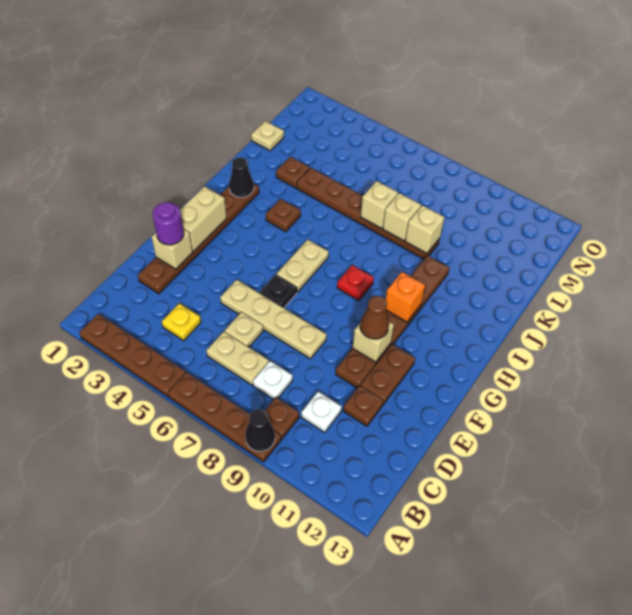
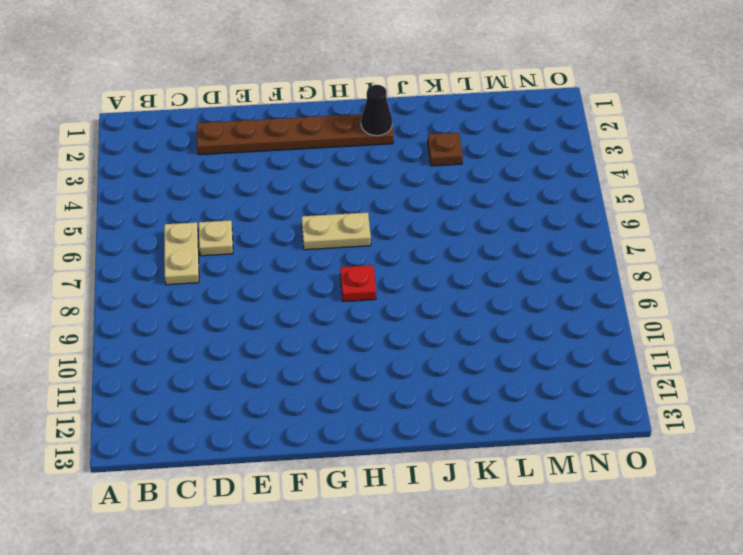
none -> brown 1x4 plate [79,314,186,397]
none -> brown 1x4 plate [168,372,281,462]
none -> brown 1x1 plate [265,398,299,439]
none -> yellow 1x1 plate [162,303,201,341]

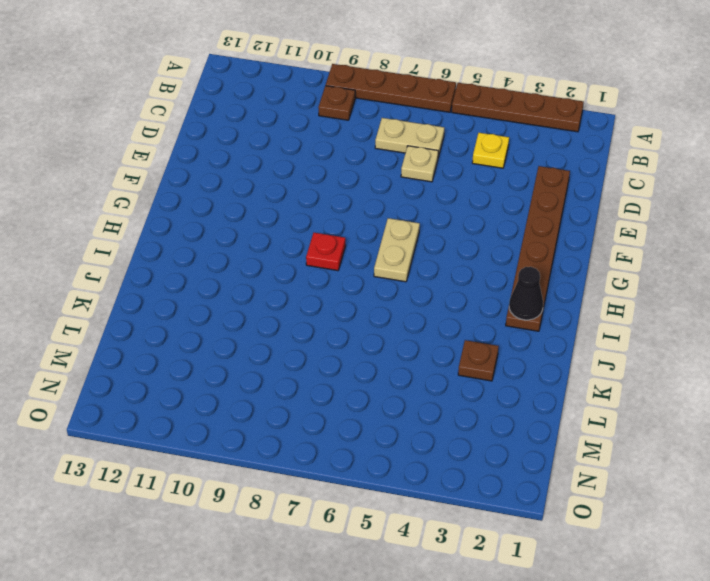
none -> white 1x1 plate [253,361,293,399]
none -> white 1x1 plate [301,391,342,433]
none -> brown 1x1 plate [343,386,384,426]
none -> tan 1x4 plate [220,280,327,359]

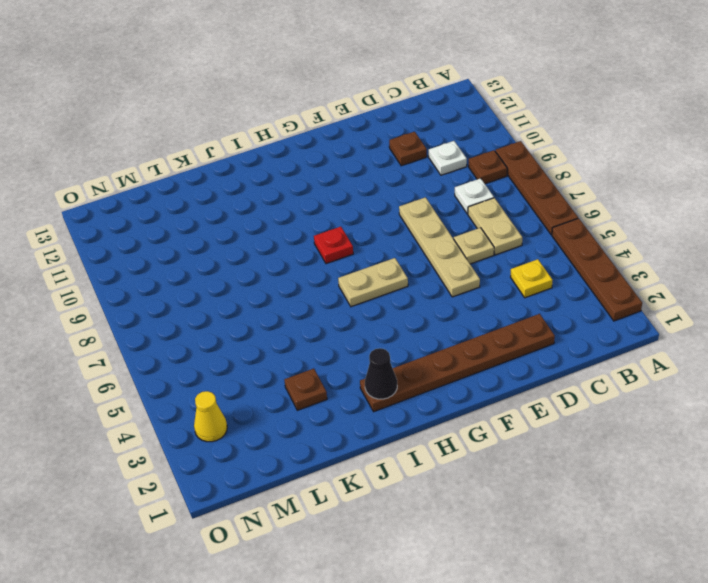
yellow 1x1 cone [194,391,227,442] -> none
none -> brown 1x6 plate [336,256,449,388]
none -> brown 1x2 plate [360,344,415,404]
none -> black 1x1 plate [260,275,297,308]
none -> brown 1x1 plate [266,199,301,232]

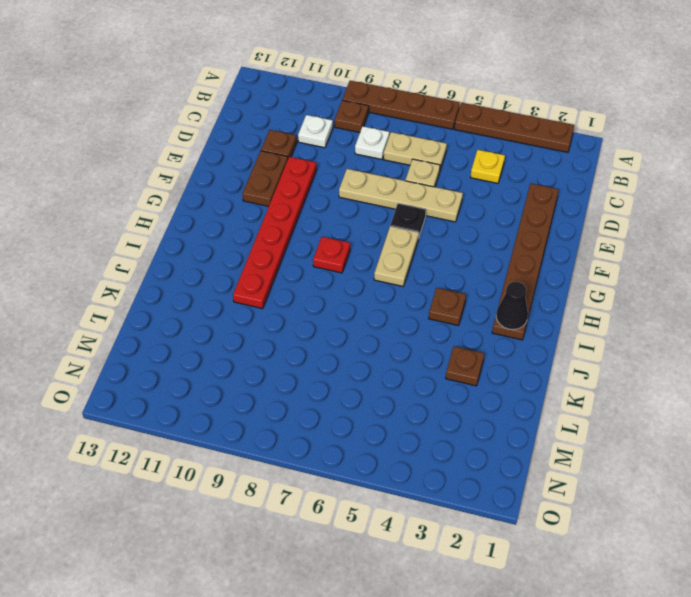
red 1x6 plate [233,157,317,309] -> brown 1x6 plate [336,256,449,388]
none -> brown 1x6 plate [297,168,440,259]
none -> tan 1x1 plate [251,121,284,151]
none -> black 1x1 cone [245,410,275,452]
none -> tan 1x1 brick [152,229,193,269]

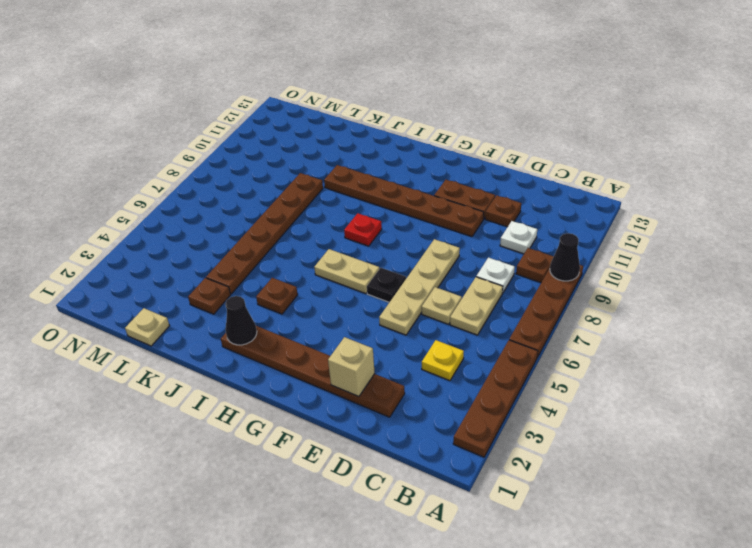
none -> tan 1x2 brick [180,186,227,251]
none -> tan 1x1 brick [353,322,394,362]
none -> orange 1x1 brick [386,272,425,322]
none -> tan 1x1 brick [361,181,398,229]

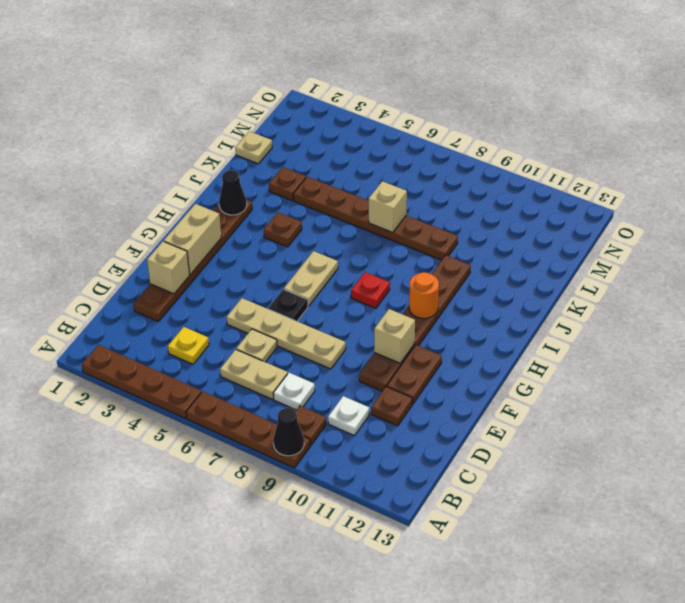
orange 1x1 round brick [409,272,439,319] -> orange 1x1 brick [386,272,425,322]
none -> tan 1x1 brick [383,193,421,241]
none -> tan 1x1 brick [405,205,445,254]
none -> purple 1x1 round brick [153,202,184,245]
none -> brown 1x1 cone [360,296,389,339]

